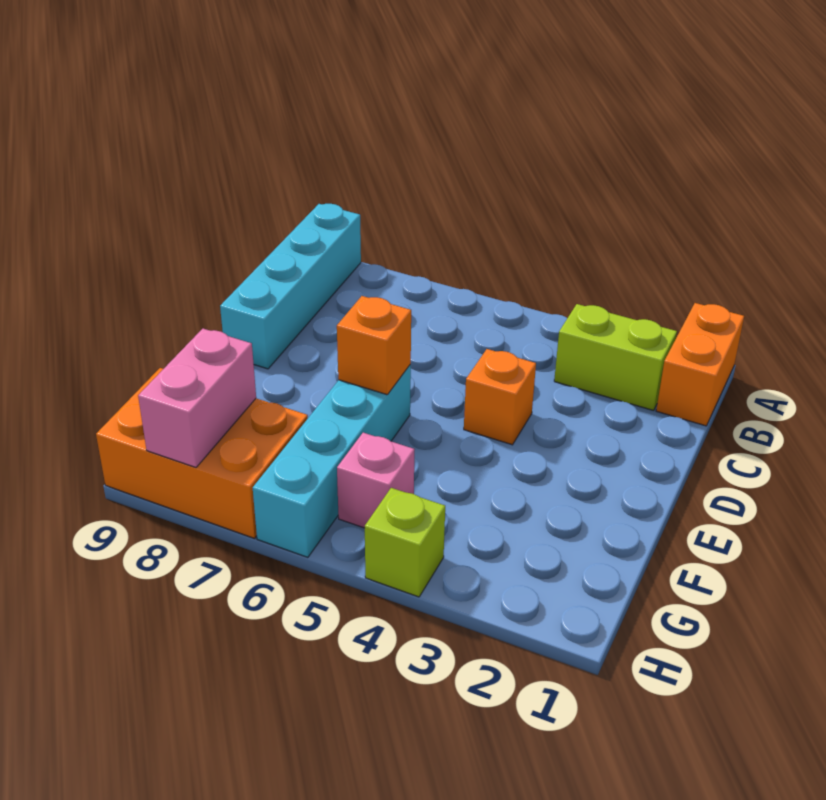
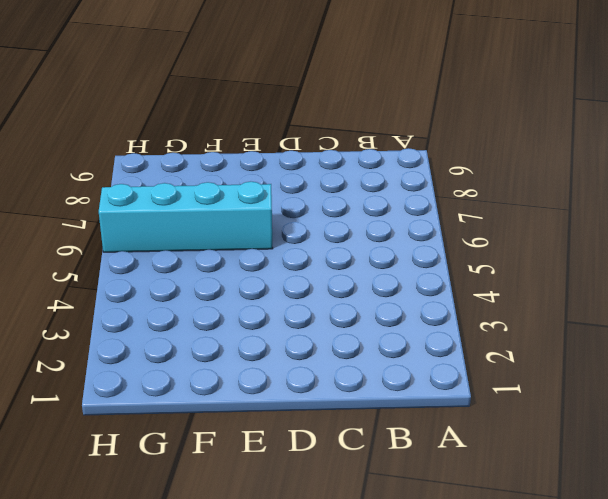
none -> orange 1x2 brick [656,303,744,426]
none -> cyan 1x4 brick [220,204,361,369]

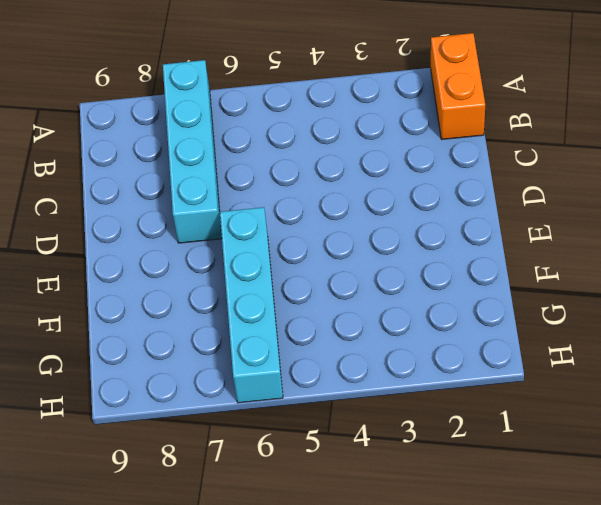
cyan 1x4 brick [163,60,222,243] -> cyan 1x4 brick moved to [220,204,361,369]
none -> lime 1x2 brick [554,304,677,410]
none -> orange 1x1 brick [464,349,536,445]

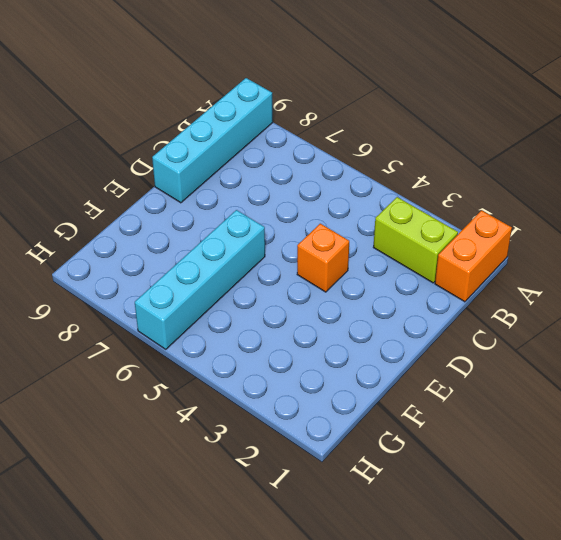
none -> pink 1x1 brick [337,433,415,528]
none -> orange 2x3 brick [96,368,308,538]

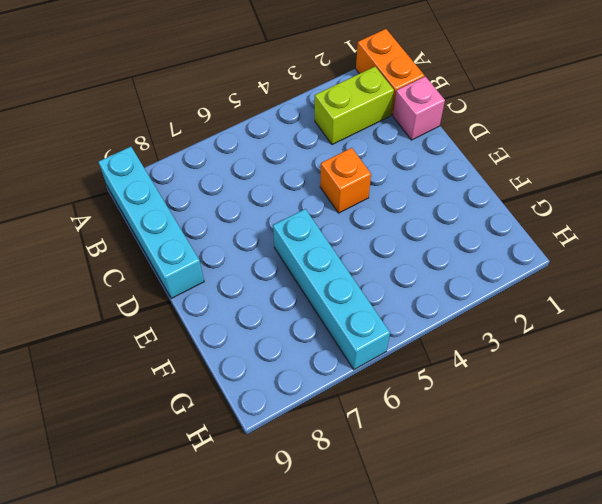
pink 1x1 brick [393,76,445,140] -> pink 1x1 brick moved to [337,433,415,528]
none -> orange 2x3 brick [96,368,308,538]
none -> lime 1x1 brick [365,488,445,597]

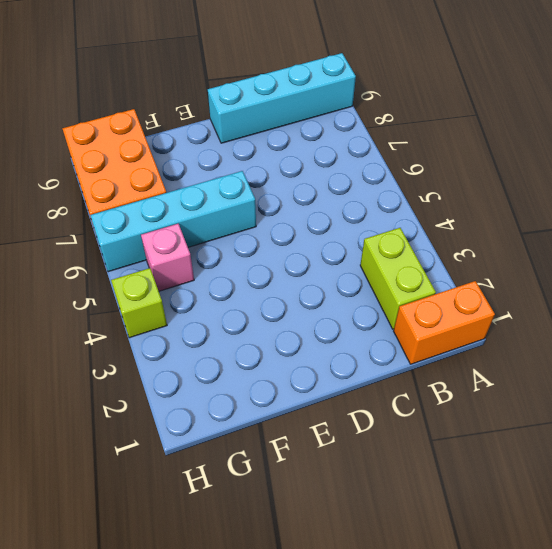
none -> orange 1x1 brick [464,349,536,445]
none -> orange 1x1 brick [337,296,411,395]

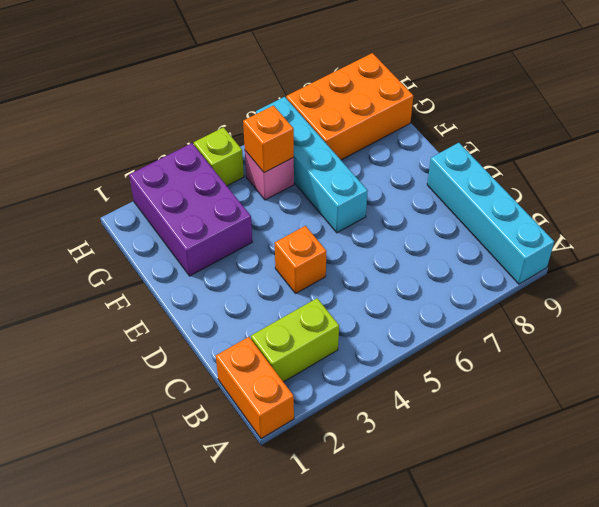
purple 2x3 brick [129,143,252,276] -> none
orange 1x1 brick [243,106,294,173] -> orange 1x1 brick moved to [337,296,411,395]
none -> pink 1x2 brick [138,329,256,467]

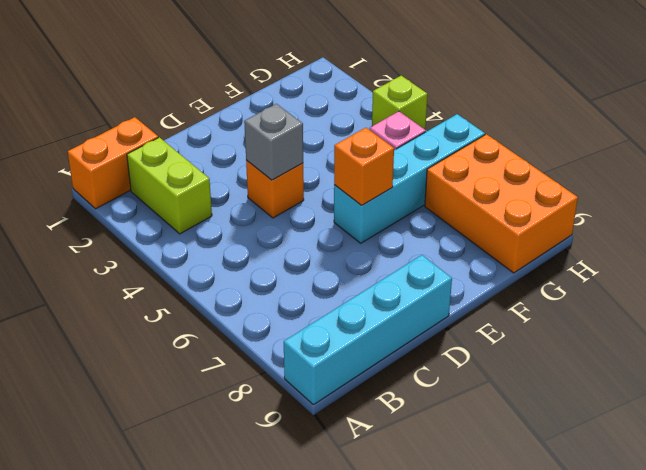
grey 1x1 brick [244,104,303,180] -> none
none -> pink 1x2 brick [138,329,256,467]

